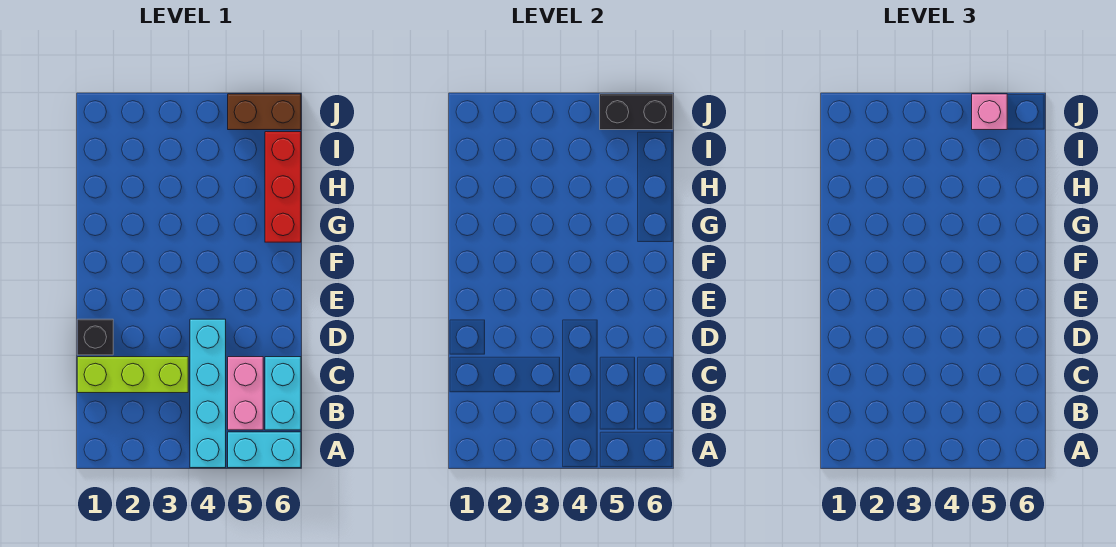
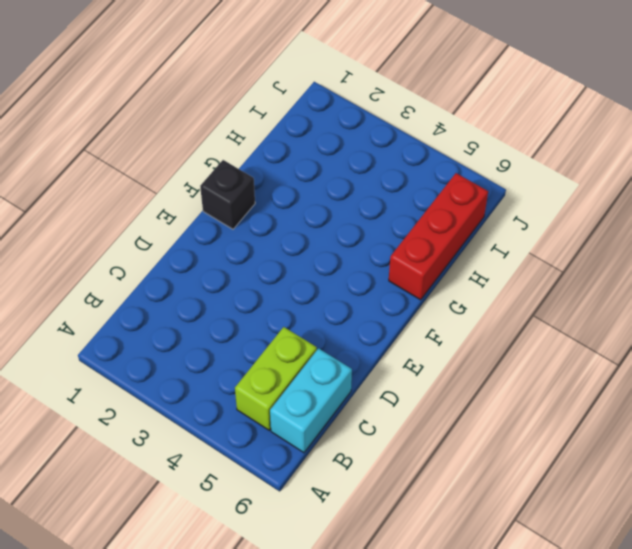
lime 1x2 brick [235,327,317,430] -> pink 1x2 brick [228,357,263,430]
black 1x1 brick [200,160,255,229] -> black 1x1 brick moved to [77,319,113,355]
none -> cyan 1x4 brick [190,319,226,468]
none -> cyan 1x2 brick [228,432,301,468]

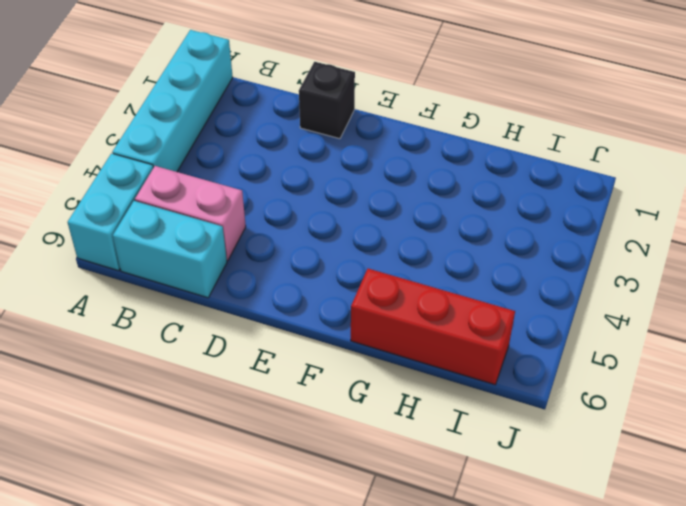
cyan 1x4 brick [112,30,233,172] -> cyan 1x4 brick turned to [190,319,226,468]
none -> lime 1x3 brick [77,357,188,393]
none -> brown 1x2 brick [228,94,301,130]

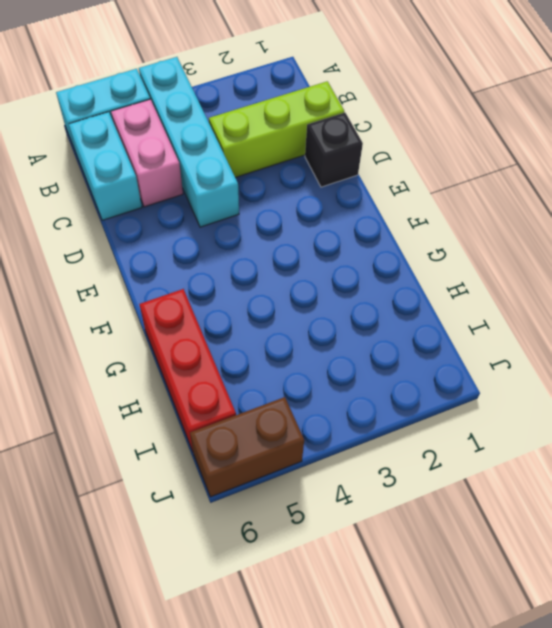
none -> black 1x2 brick [600,94,673,130]
none -> pink 1x1 brick [972,94,1007,130]

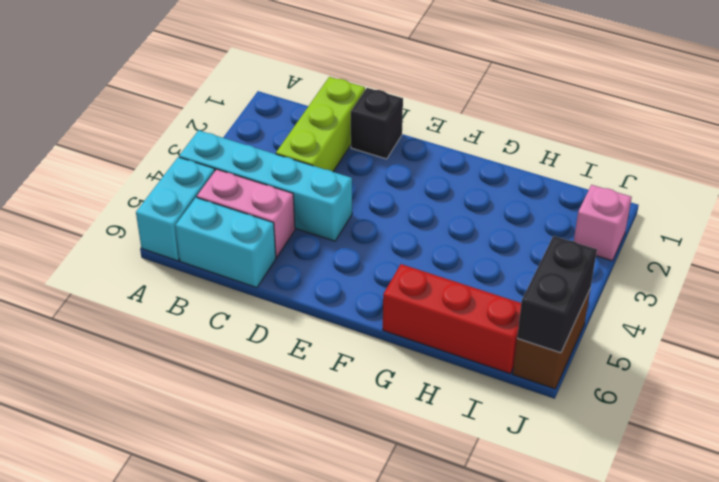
pink 1x1 brick [574,185,632,261] -> pink 1x1 brick moved to [972,94,1007,130]

